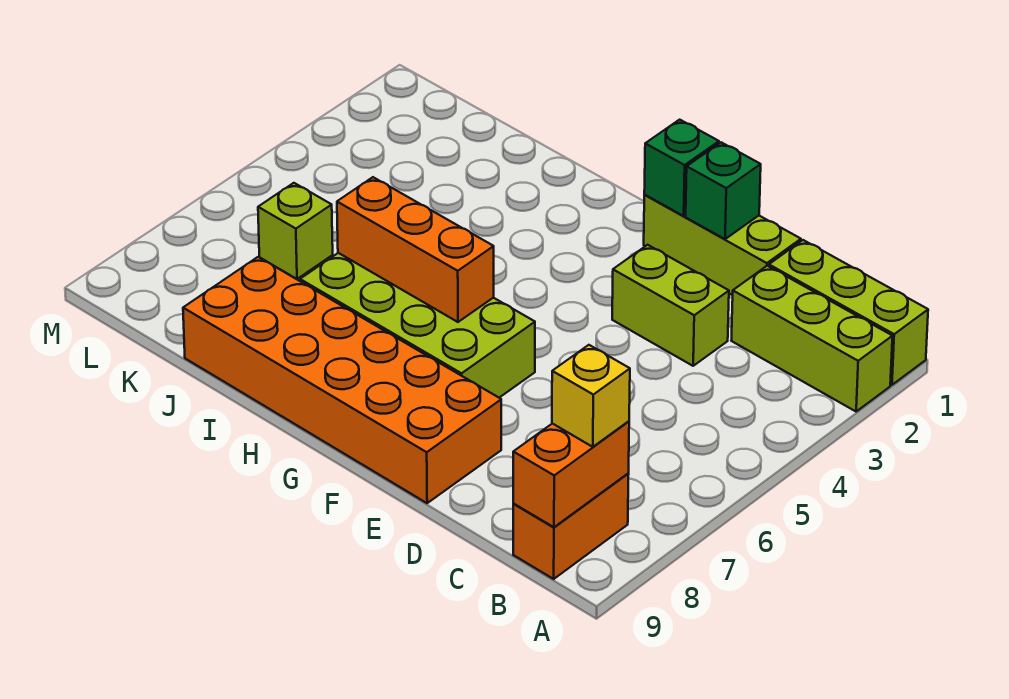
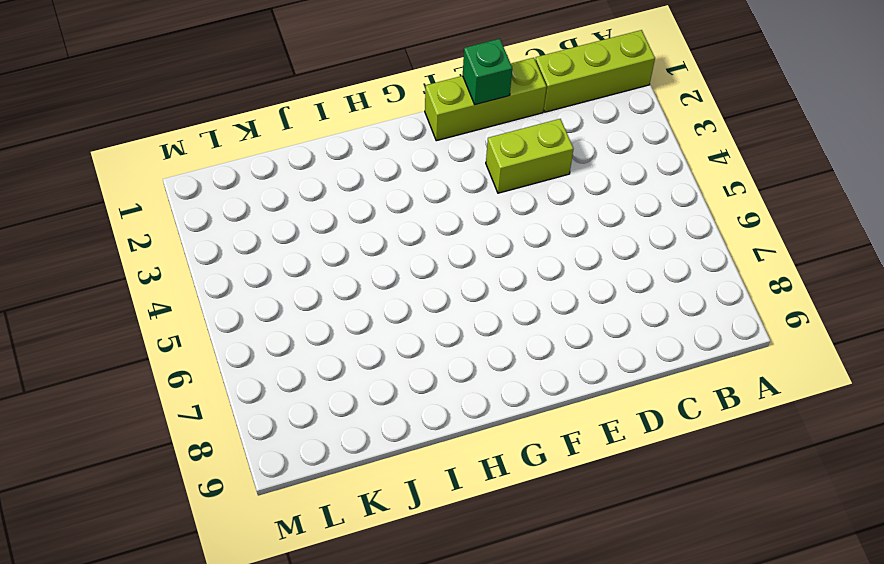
none -> lime 1x3 brick [731,266,892,411]
none -> orange 1x2 brick [513,474,629,579]
none -> orange 2x6 brick [183,257,501,503]

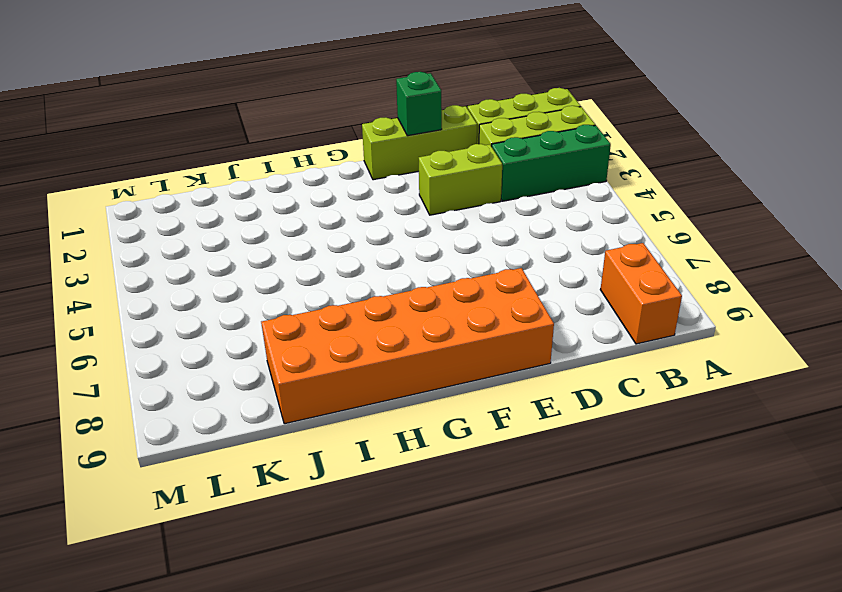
green 1x3 brick [492,125,611,201] -> none
none -> lime 2x4 brick [300,253,535,398]
none -> lime 1x1 brick [258,183,333,279]
none -> orange 1x2 brick [513,421,629,527]

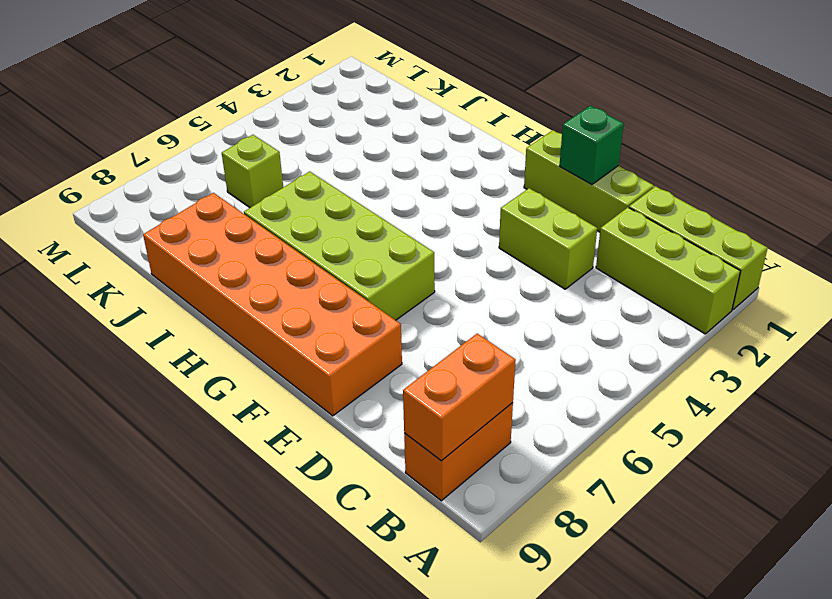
none -> green 1x1 brick [644,120,719,216]
none -> orange 1x3 brick [337,177,494,322]
none -> yellow 1x1 brick [552,345,630,447]

